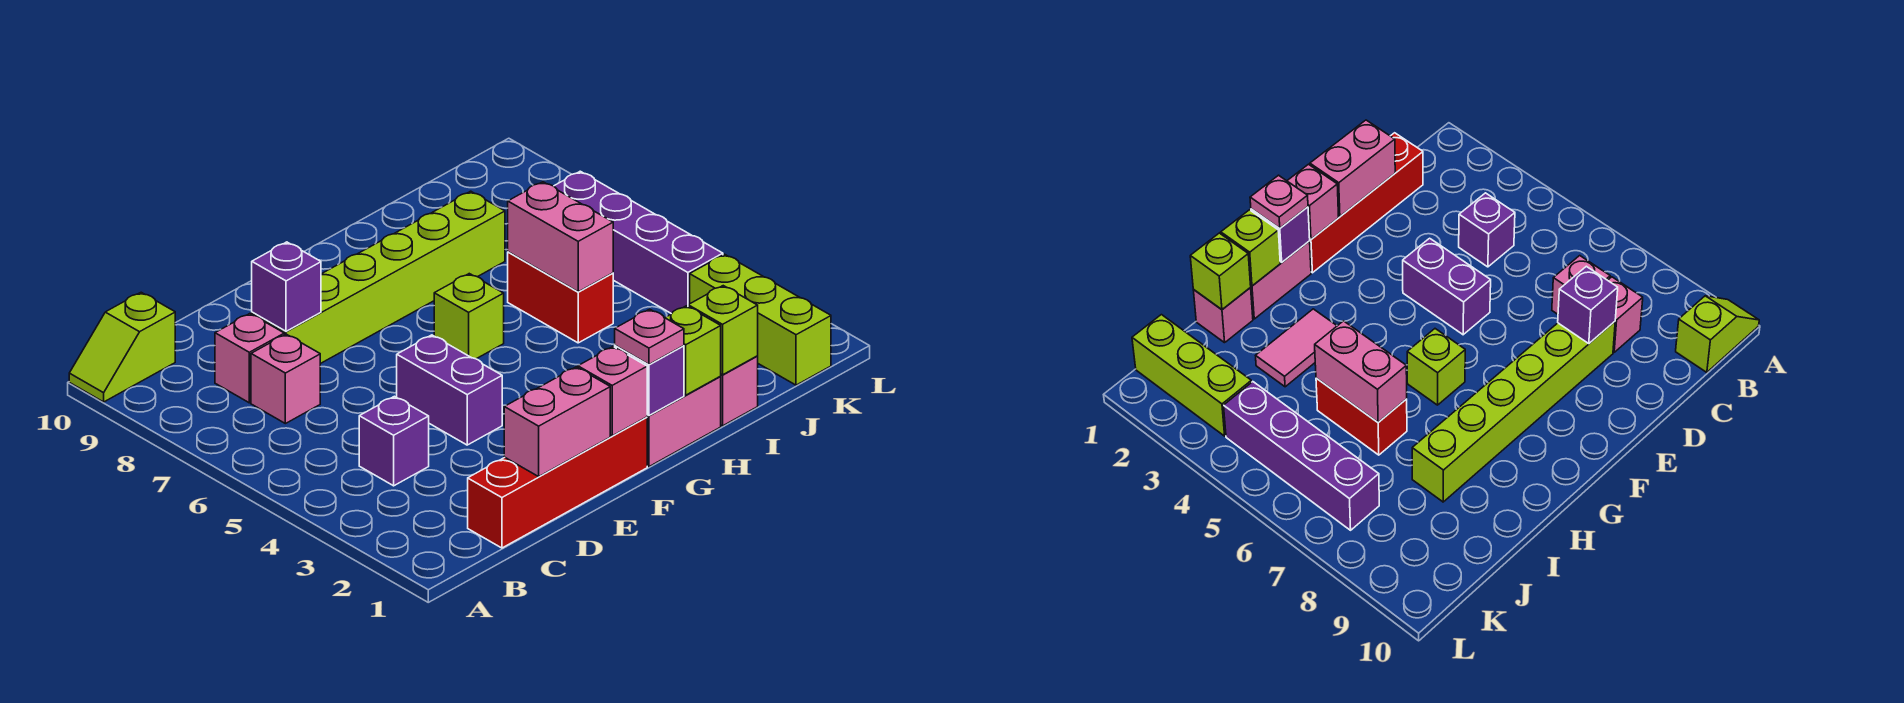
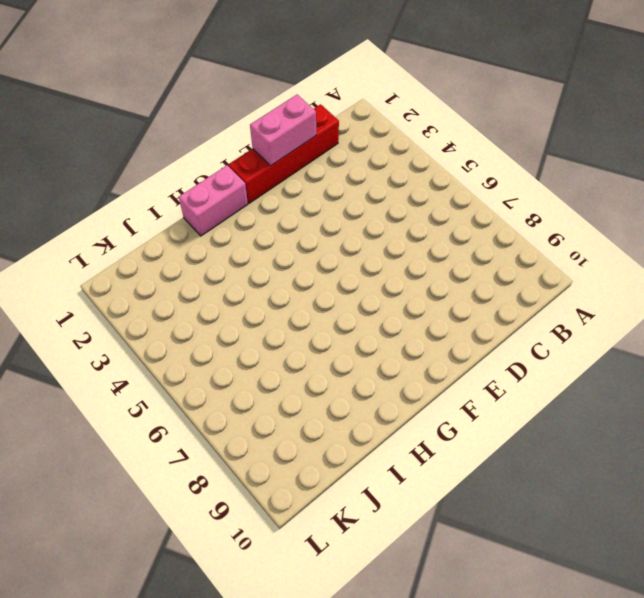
none -> lime 1x2 slope [69,292,175,402]
none -> purple 1x1 brick [359,396,429,486]
none -> pink 1x1 brick [251,334,320,424]

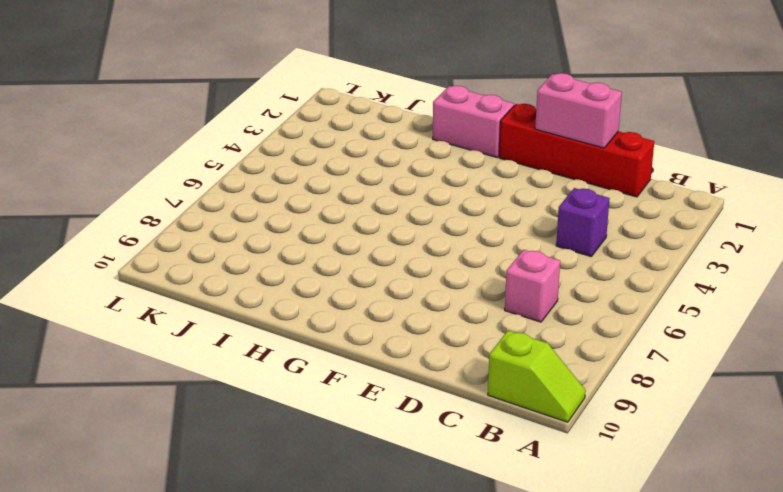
none -> pink 1x1 brick [215,314,284,403]
none -> lime 1x6 brick [252,191,505,364]
none -> purple 1x2 brick [397,335,502,445]

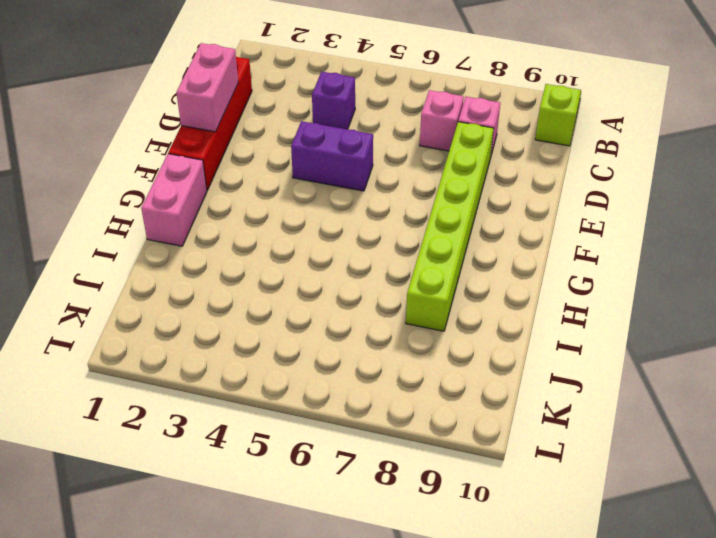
none -> lime 1x1 brick [434,274,504,359]
none -> pink 1x2 tile [1256,309,1337,387]
none -> pink 1x1 brick [721,356,758,426]

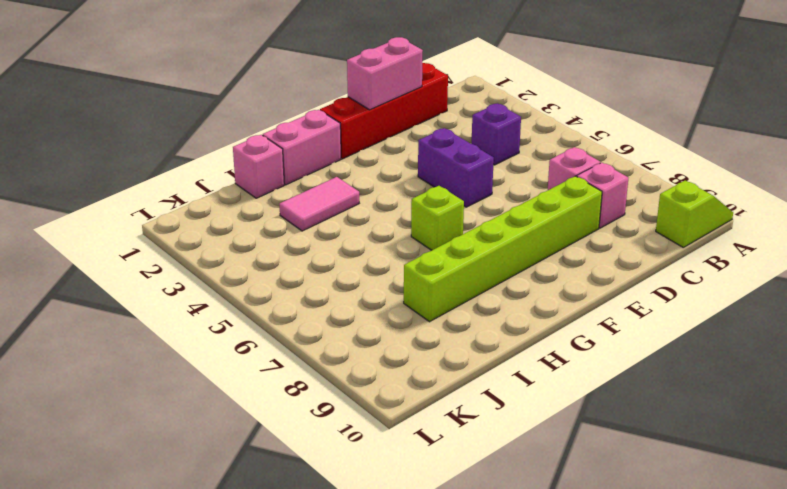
none -> red 1x2 brick [508,252,613,343]
none -> lime 1x3 brick [690,254,831,385]
none -> purple 1x4 brick [554,171,723,314]

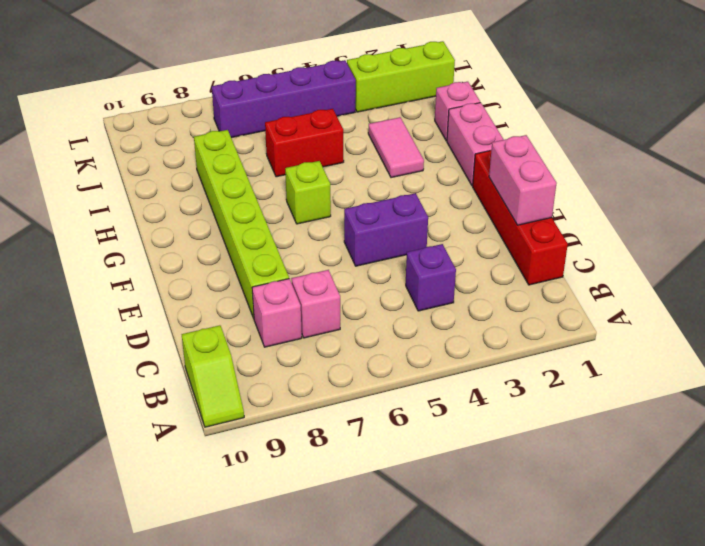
none -> purple 1x1 brick [252,242,321,331]
none -> pink 1x1 brick [578,347,647,436]
none -> purple 1x1 brick [615,345,684,415]

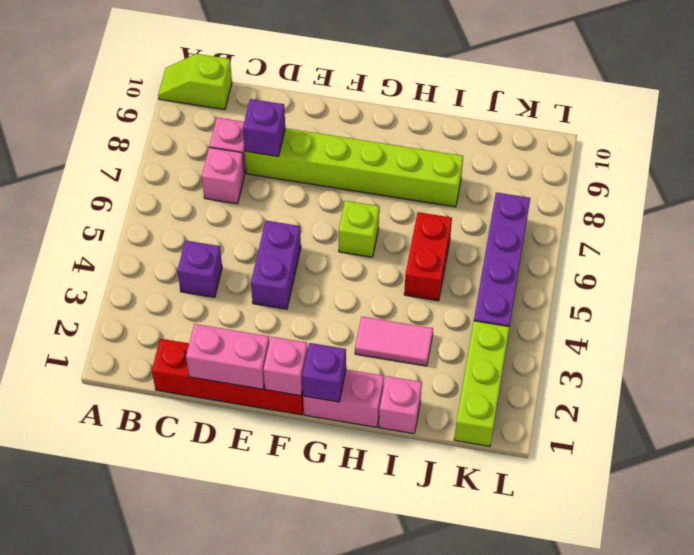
none -> lime 1x1 brick [665,306,721,395]
none -> lime 1x1 brick [688,286,758,375]
none -> pink 1x2 brick [508,182,613,292]

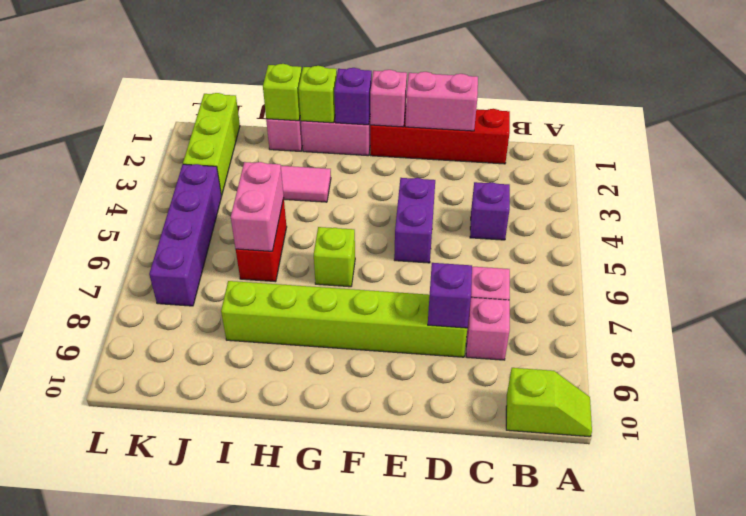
none -> pink 1x1 plate [615,309,684,364]

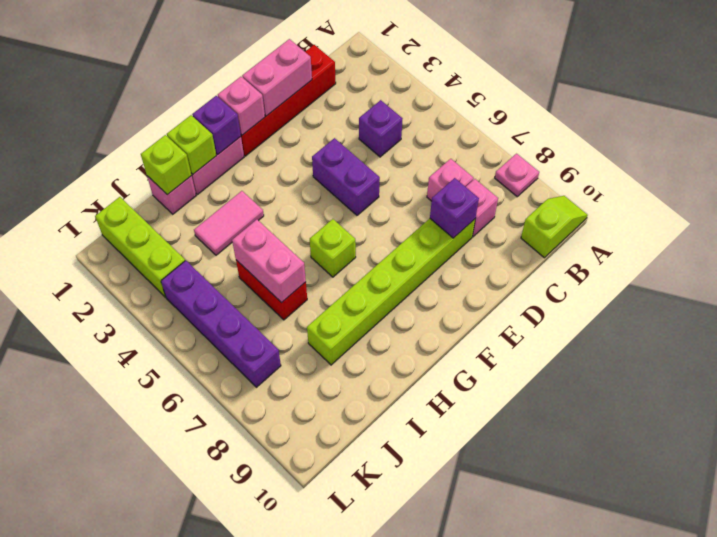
pink 1x1 plate [495,154,539,197] -> pink 1x1 plate moved to [615,309,684,364]

